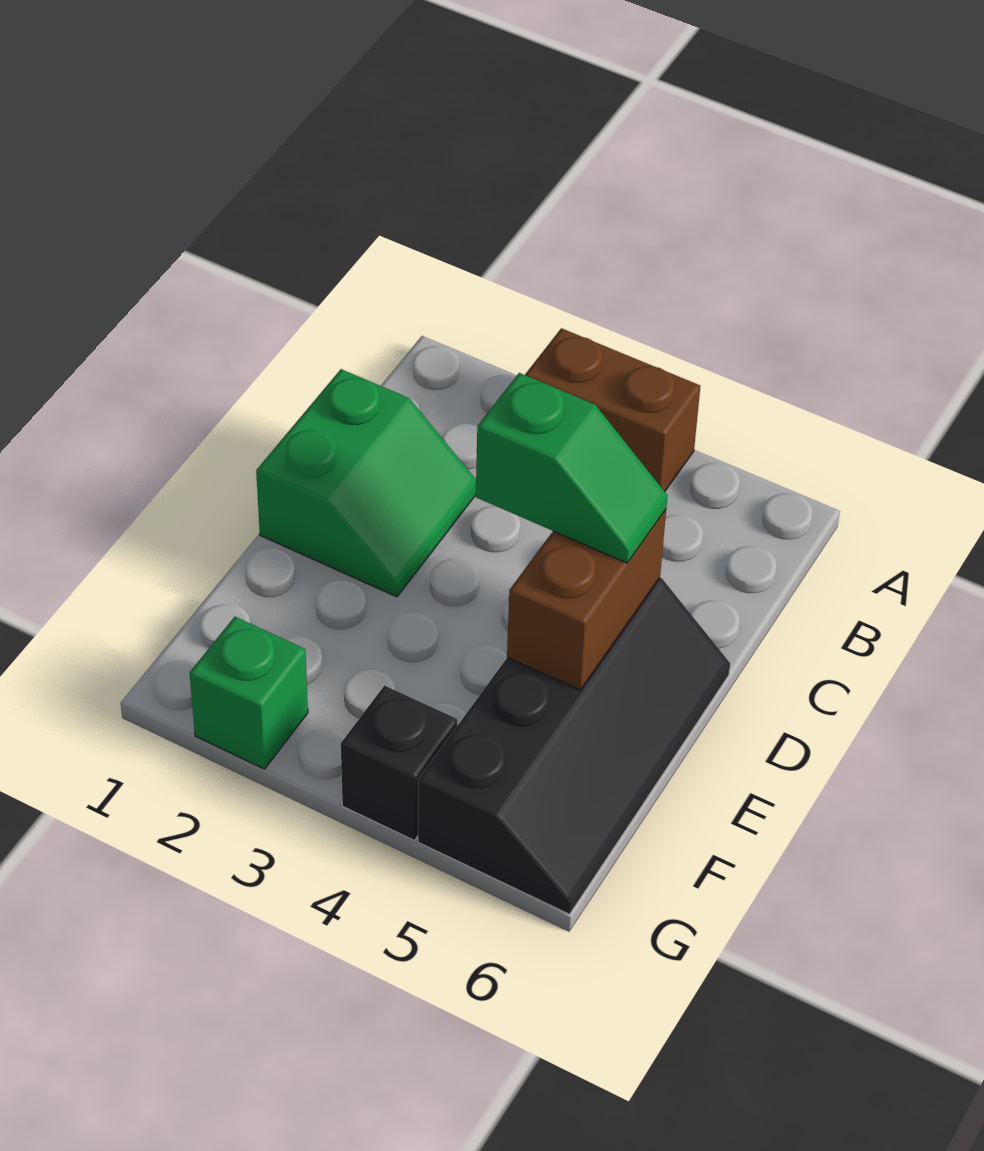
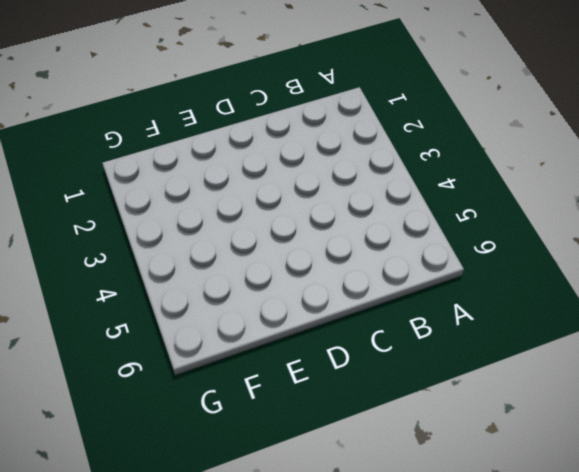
none -> brown 1x2 brick [525,328,700,492]
none -> green 2x2 slope [256,369,476,597]

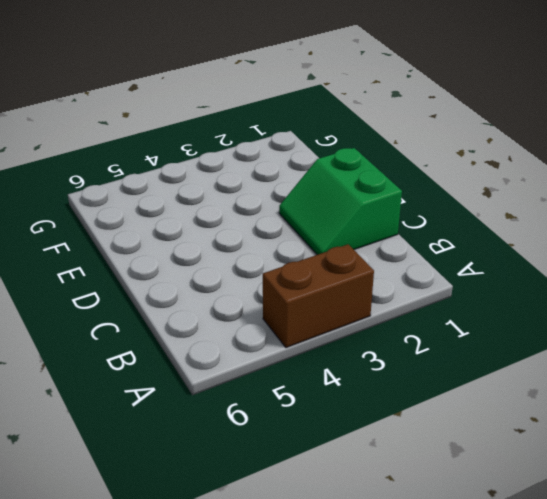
none -> black 2x4 slope [418,578,730,914]
none -> green 1x1 brick [190,617,308,769]

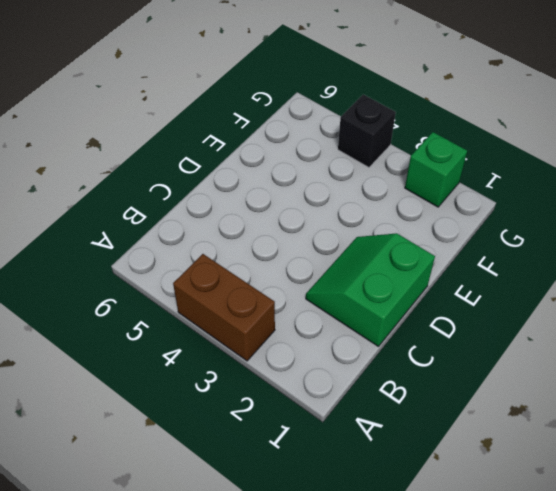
none -> black 2x4 slope [418,578,730,914]
none -> brown 1x2 brick [507,510,666,690]

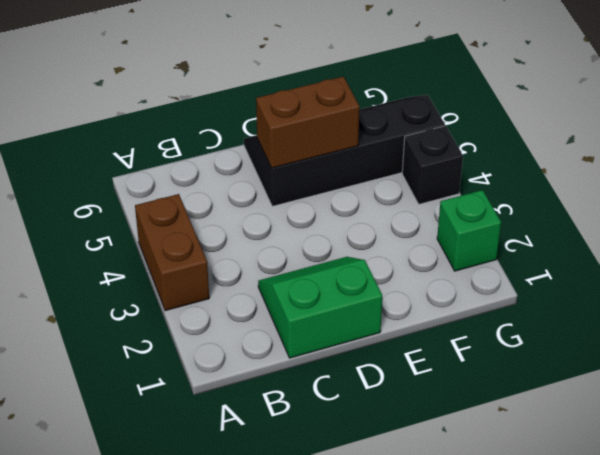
none -> green 1x2 slope [476,373,668,563]

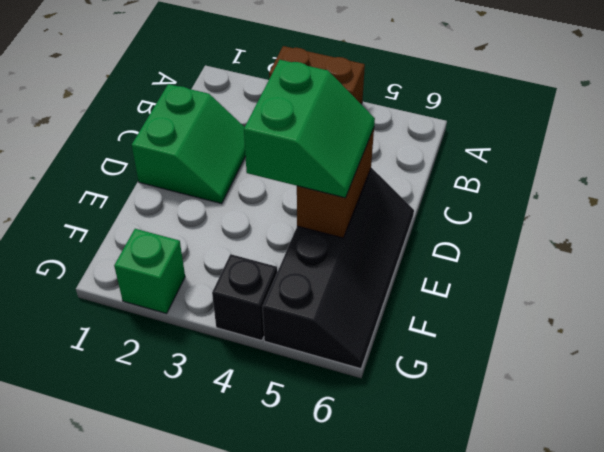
green 2x2 slope [244,60,375,198] -> green 1x2 slope [476,373,668,563]

